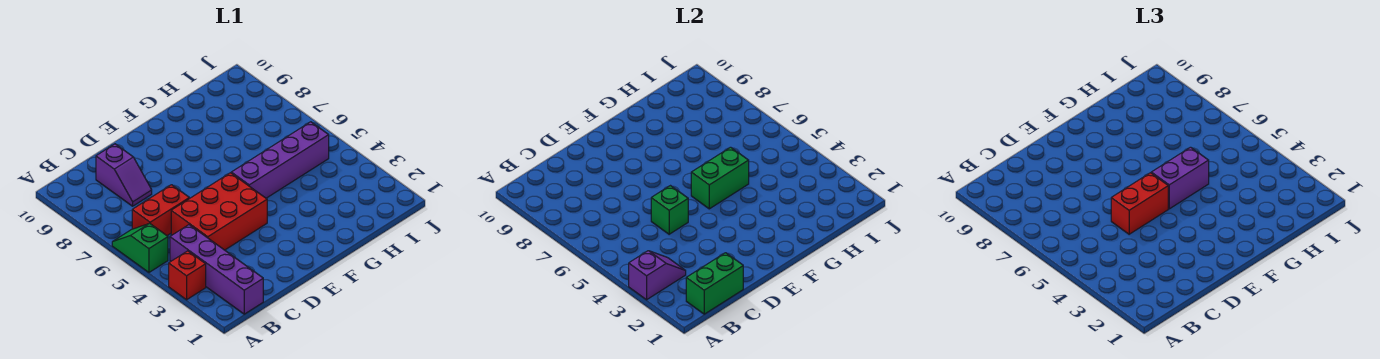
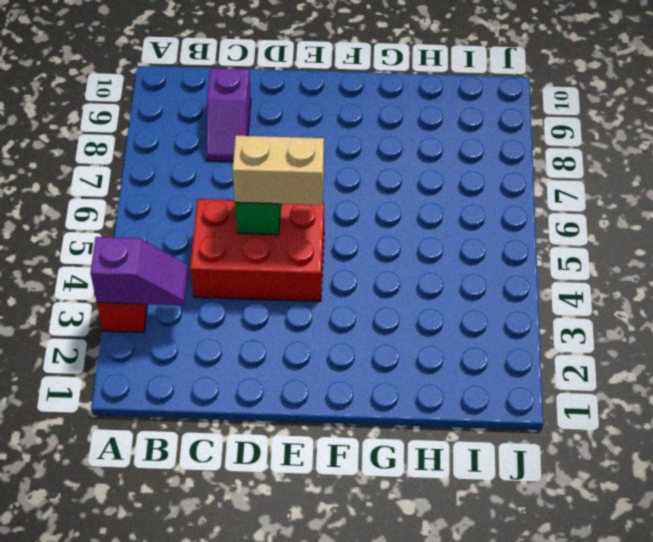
tan 1x2 brick [233,136,324,205] -> red 1x2 brick [1111,173,1168,234]
none -> green 1x2 slope [112,223,168,272]
none -> purple 1x4 brick [170,225,263,314]
none -> red 1x2 brick [132,185,189,235]

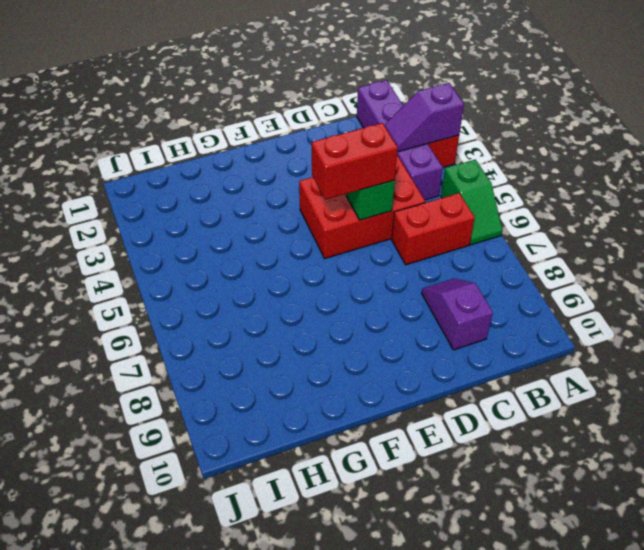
none -> purple 1x4 brick [231,122,329,198]
none -> green 1x2 brick [686,253,743,314]
none -> green 1x2 brick [691,147,749,209]

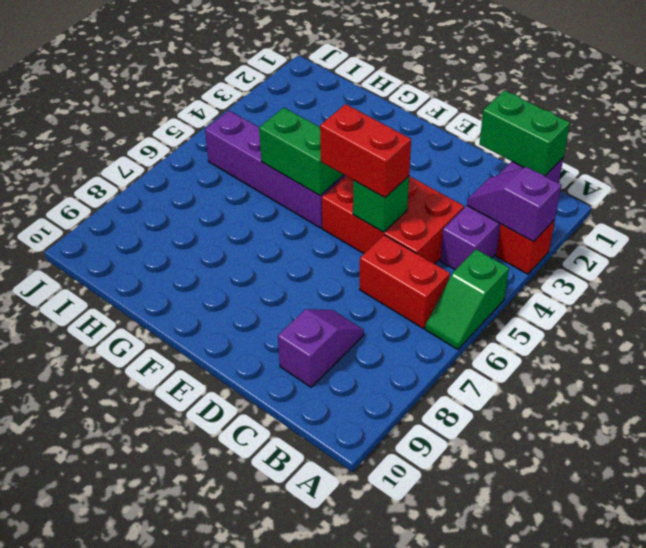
none -> purple 1x2 brick [1151,147,1209,209]

